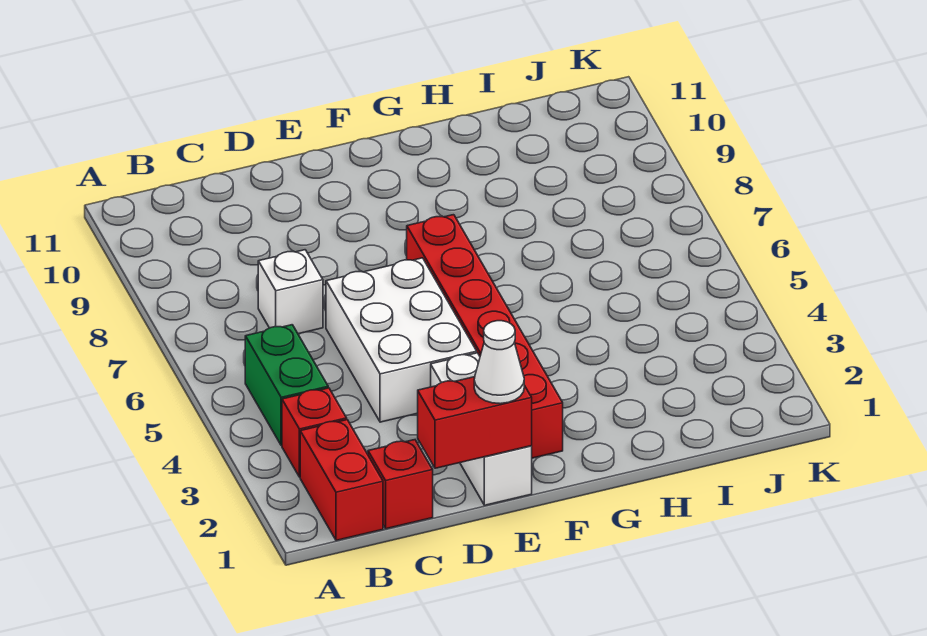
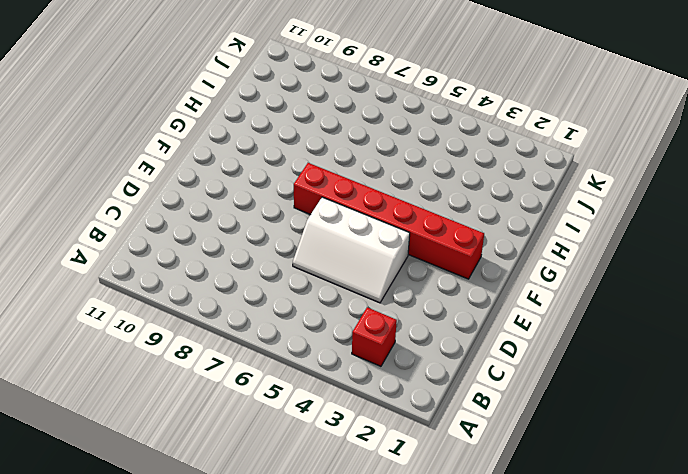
white 2x3 slope [293,197,410,303] -> white 2x3 brick [326,258,477,422]
none -> red 1x2 brick [300,420,383,540]
none -> green 1x2 brick [245,325,328,446]

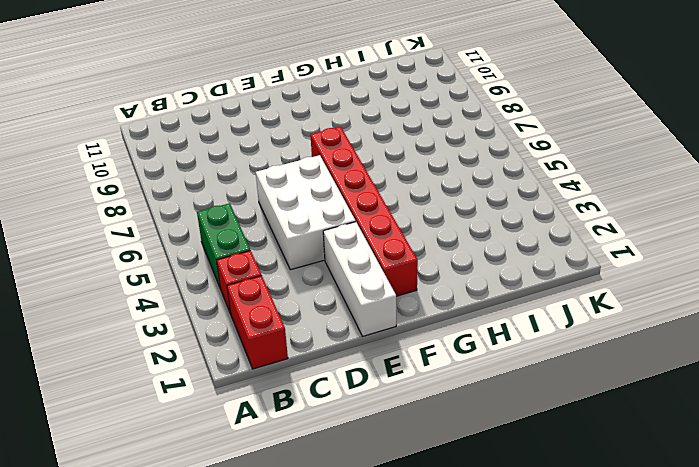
none -> red 1x1 brick [368,440,433,529]
none -> white 1x1 brick [258,250,323,334]

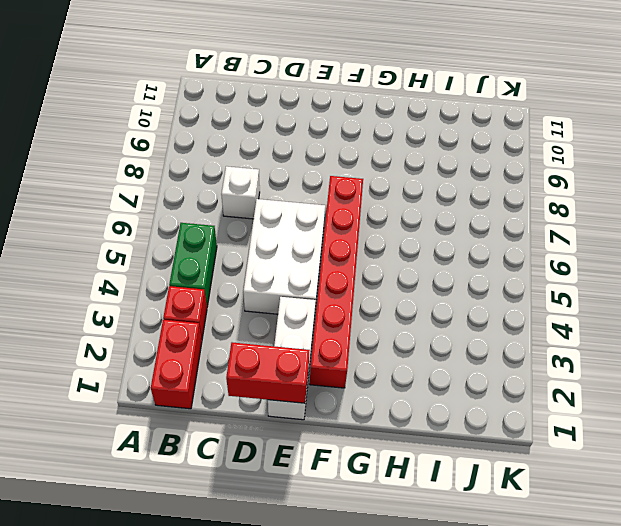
none -> red 1x1 brick [368,440,433,529]
none -> white 1x1 cone [474,321,524,404]

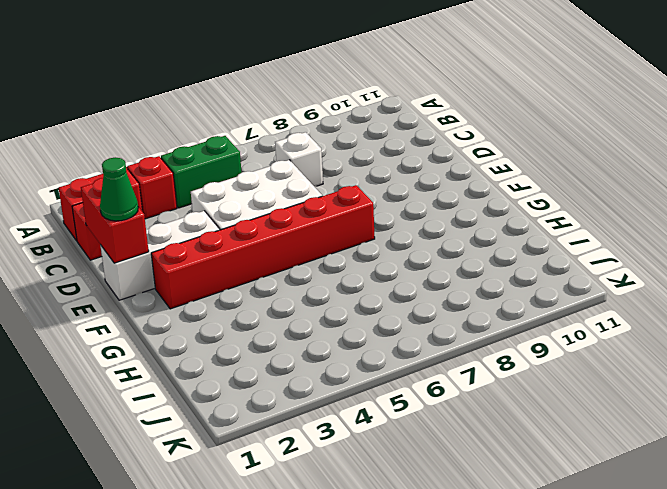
green 1x1 cone [100,157,138,221] -> white 1x1 cone [474,321,524,404]

